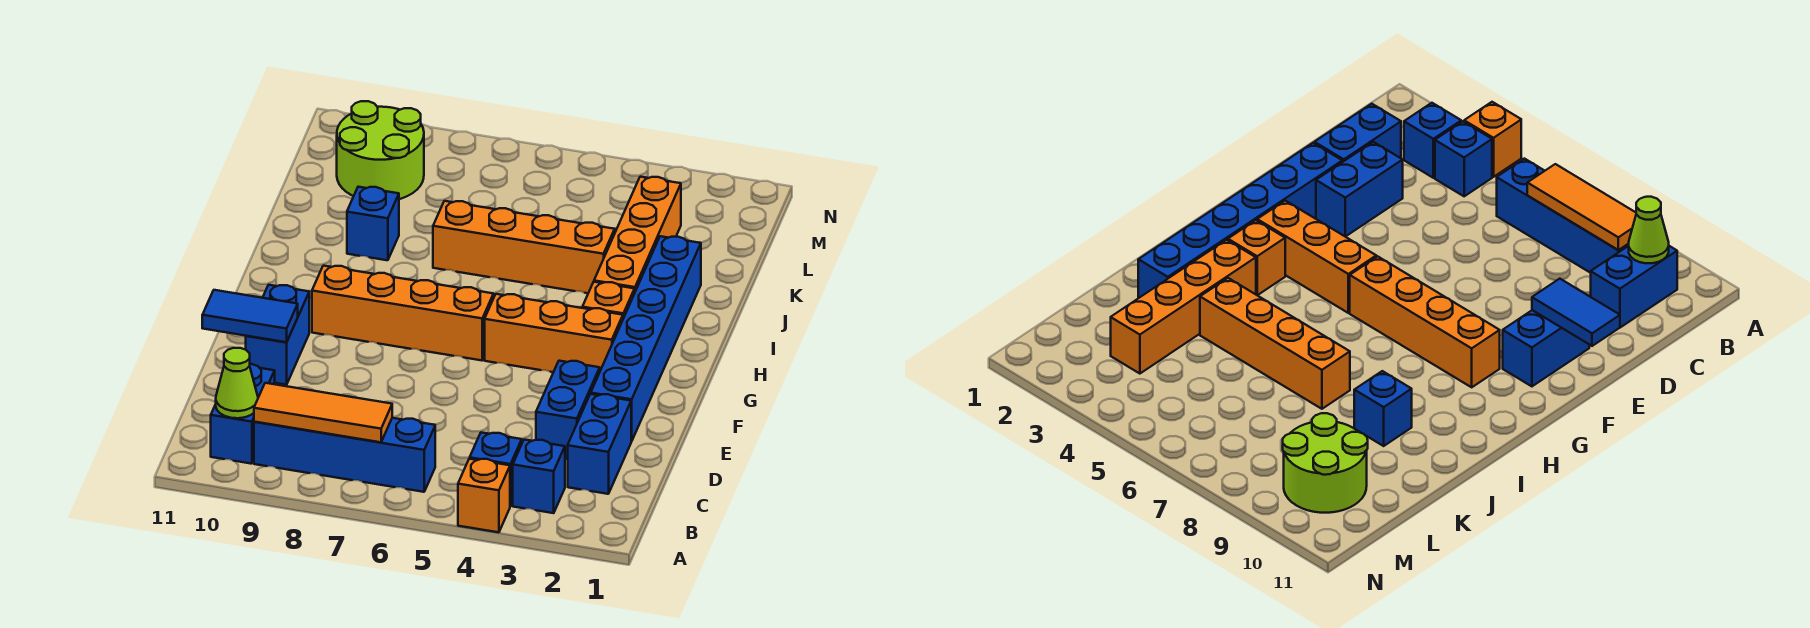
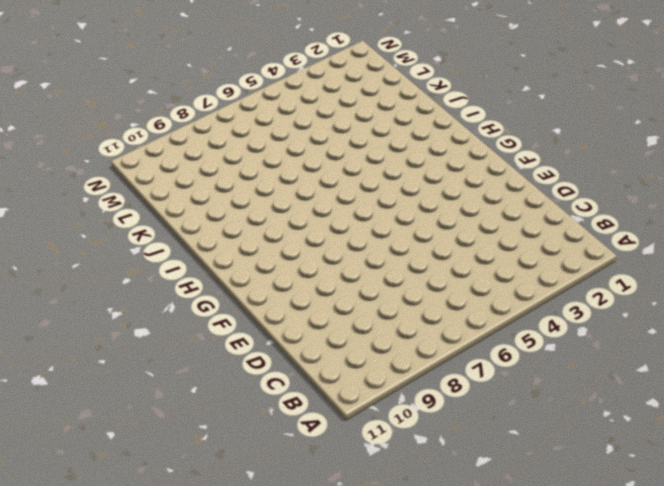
none -> orange 1x1 brick [458,459,510,532]
none -> blue 1x1 brick [513,440,565,513]
none -> blue 1x1 brick [470,433,522,506]

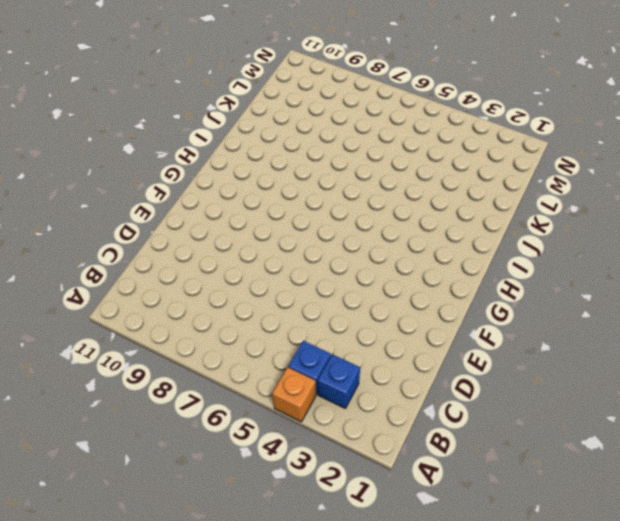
none -> blue 1x4 brick [254,418,435,492]
none -> blue 1x2 brick [211,364,275,464]
none -> blue 1x2 brick [568,394,631,494]

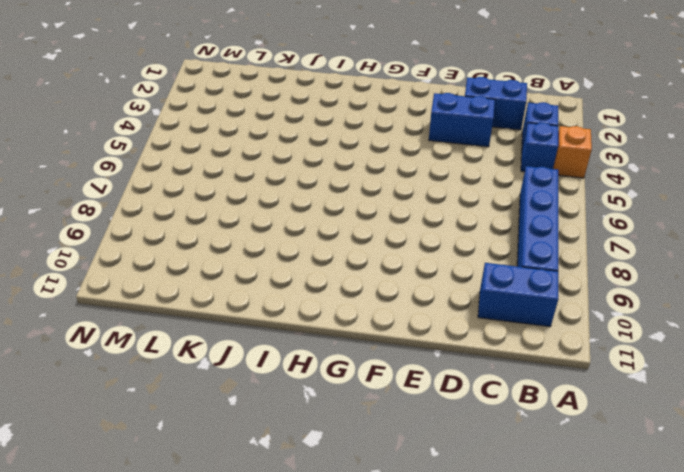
none -> blue 1x6 brick [591,236,701,441]
none -> blue 1x2 brick [246,285,309,385]
none -> orange 1x3 brick [485,294,623,372]

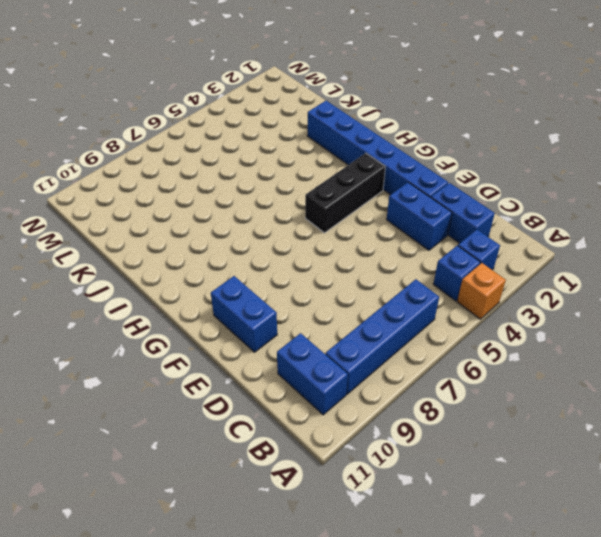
black 1x3 brick [305,153,385,233] -> orange 1x3 brick [485,294,623,372]
none -> orange 1x4 brick [312,266,494,360]
none -> orange 1x1 brick [582,282,635,319]
none -> orange 1x4 brick [594,177,681,291]

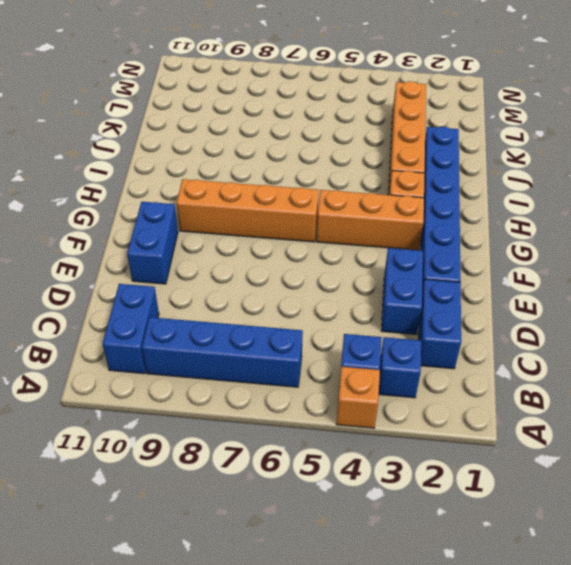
none -> orange 1x4 brick [433,201,615,293]
none -> blue 1x1 brick [347,187,399,260]
none -> lime 2x2 round brick [337,101,424,199]

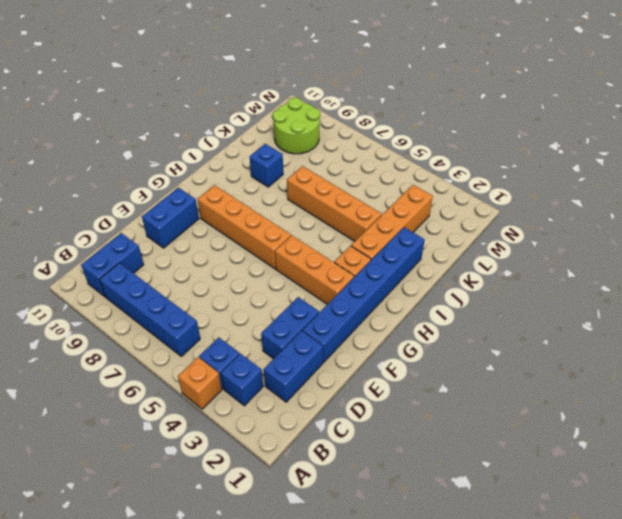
none -> orange 1x3 tile [254,383,392,442]
none -> lime 1x1 cone [216,348,258,418]
none -> blue 1x2 tile [202,290,298,342]

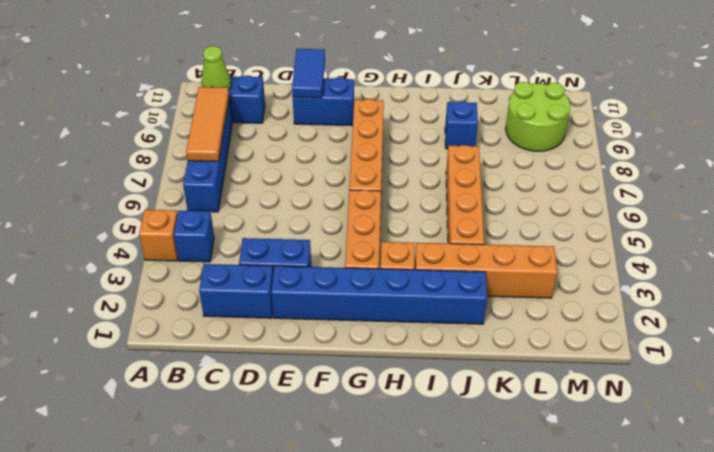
none -> blue 1x1 brick [513,440,565,513]

